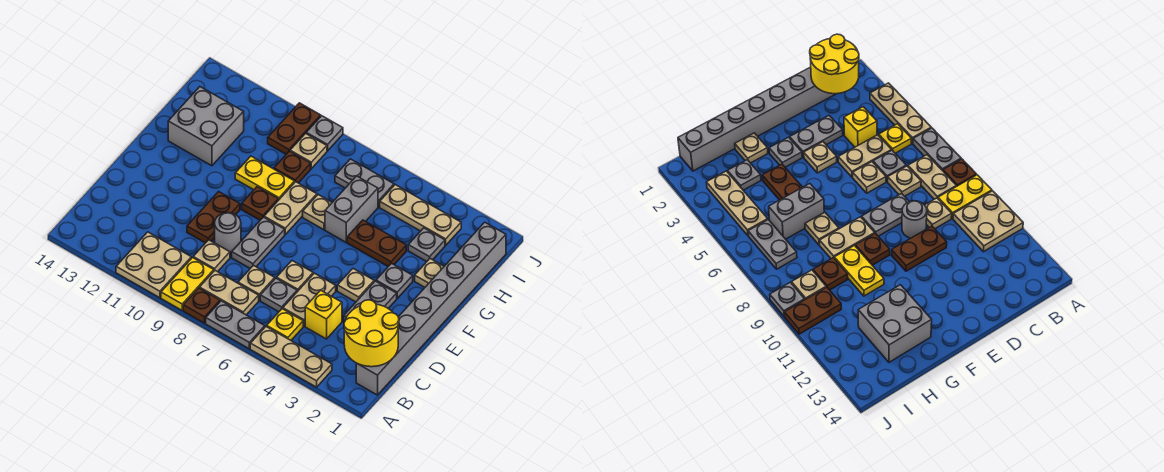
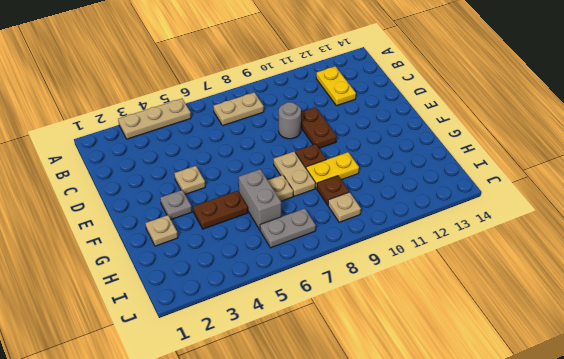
yellow 1x2 plate [316,66,356,106] -> yellow 1x2 plate moved to [161,258,214,310]
none -> grey 1x2 plate [206,301,265,349]
none -> brown 1x1 plate [183,288,220,323]
none -> tan 2x2 plate [116,232,191,298]
none -> grey 1x8 brick [356,222,506,395]

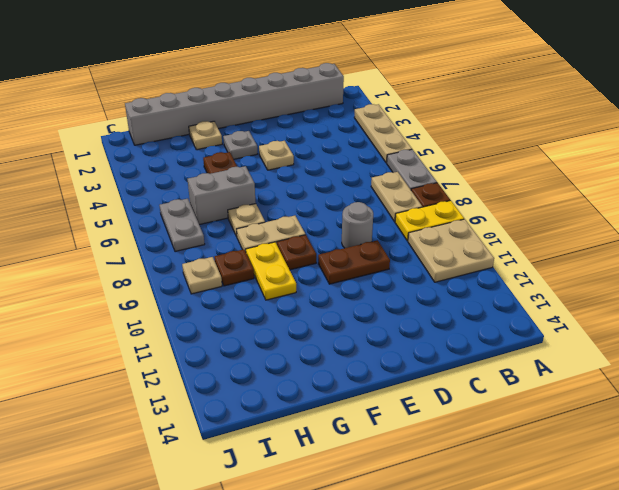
none -> yellow 1x1 plate [267,309,303,340]
none -> yellow 1x1 brick [305,290,342,339]
none -> tan 1x2 plate [283,273,336,326]
none -> grey 1x1 plate [260,278,297,312]

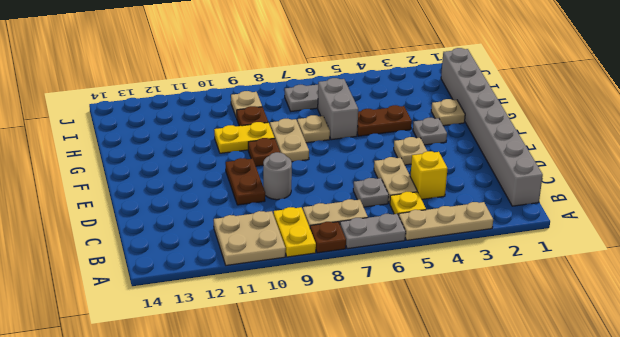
none -> tan 1x1 plate [238,265,275,300]
none -> tan 1x1 plate [193,240,230,272]
none -> grey 1x2 plate [344,281,397,322]
none -> tan 1x1 plate [277,261,313,292]

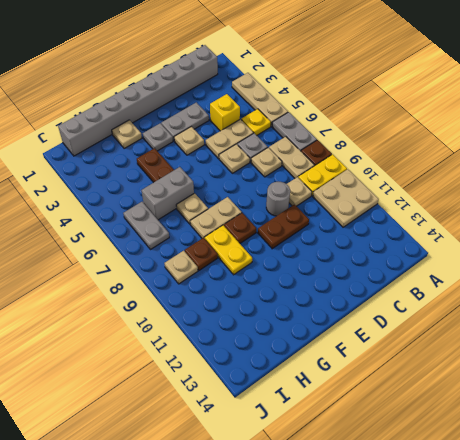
none -> grey 1x2 plate [232,217,285,268]
none -> grey 2x2 brick [168,87,244,166]
none -> grey 1x1 plate [408,228,445,262]
none -> tan 1x3 plate [380,185,461,245]

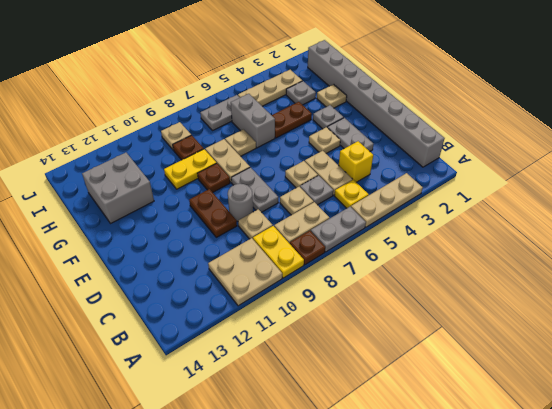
none -> brown 1x2 plate [268,103,321,154]
none -> grey 1x1 plate [306,116,343,151]
none -> yellow 2x2 round brick [344,300,399,367]

